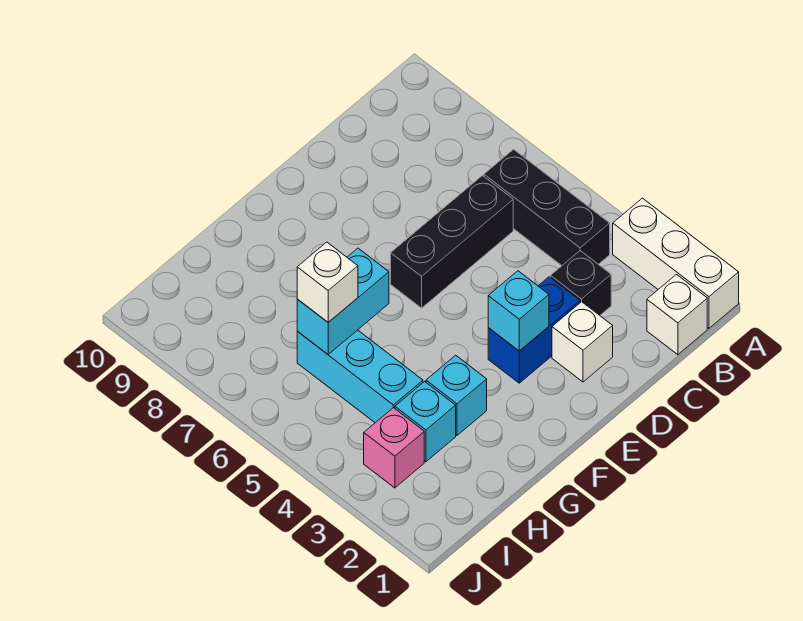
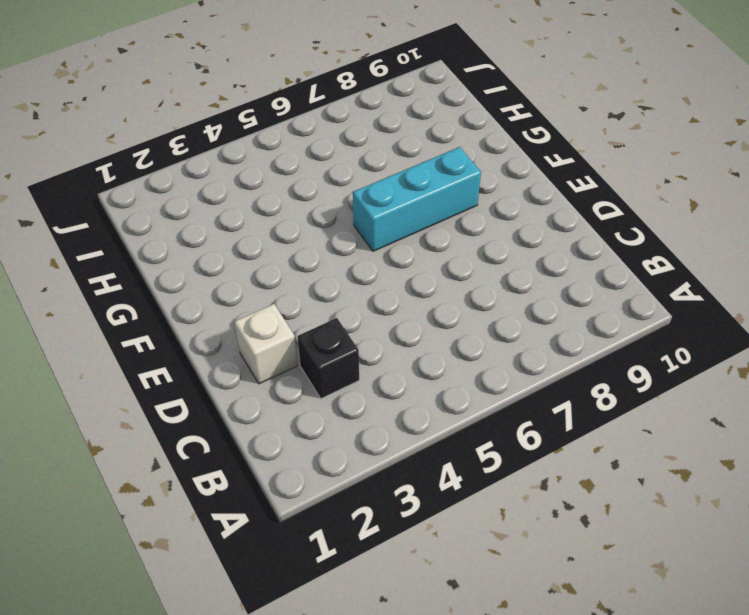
cyan 1x3 brick [353,147,481,251] -> cyan 1x3 brick moved to [297,330,423,423]
none -> white 1x3 brick [613,198,739,328]
none -> white 1x1 brick [647,275,707,355]
none -> black 1x3 brick [484,149,610,266]

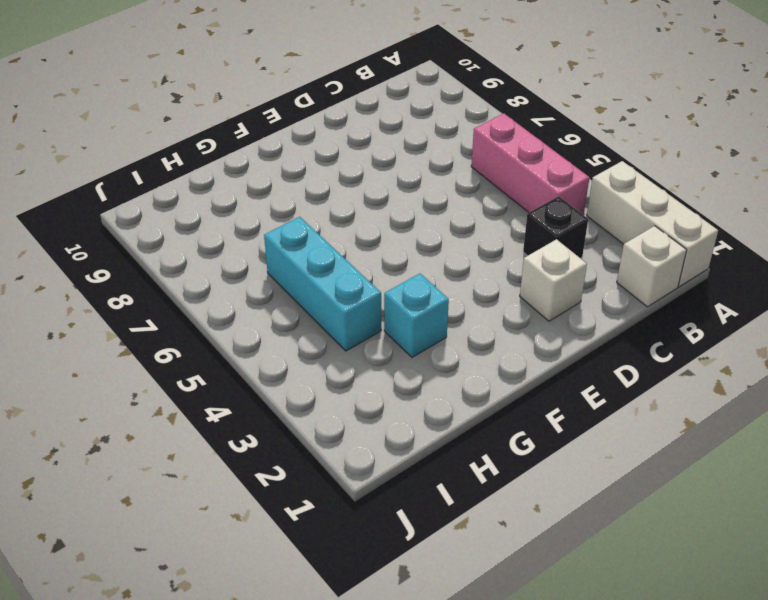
pink 1x3 brick [471,114,589,215] -> black 1x3 brick [484,149,610,266]
none -> black 1x3 brick [391,176,513,308]
none -> blue 1x2 brick [488,277,580,383]
none -> cyan 1x1 brick [395,382,456,462]

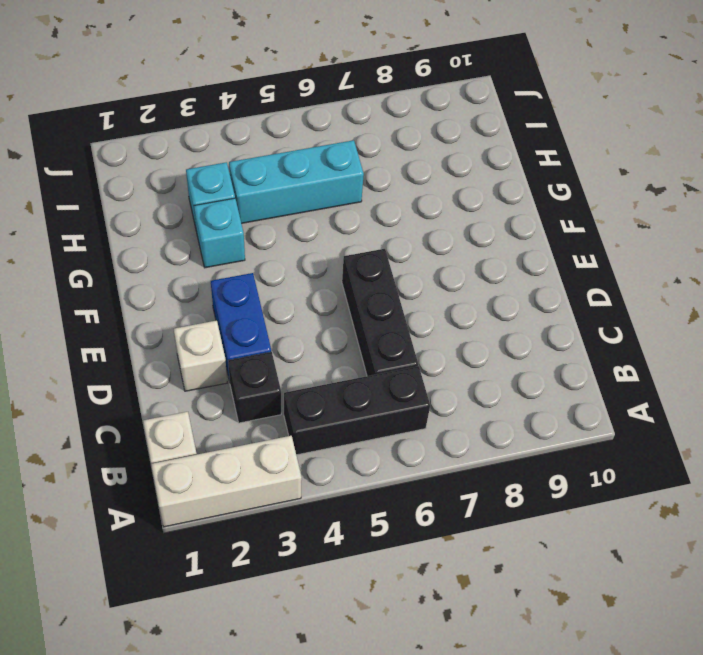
none -> pink 1x1 brick [364,408,424,488]
none -> cyan 1x1 brick [488,271,549,351]
none -> cyan 1x2 brick [297,248,389,354]

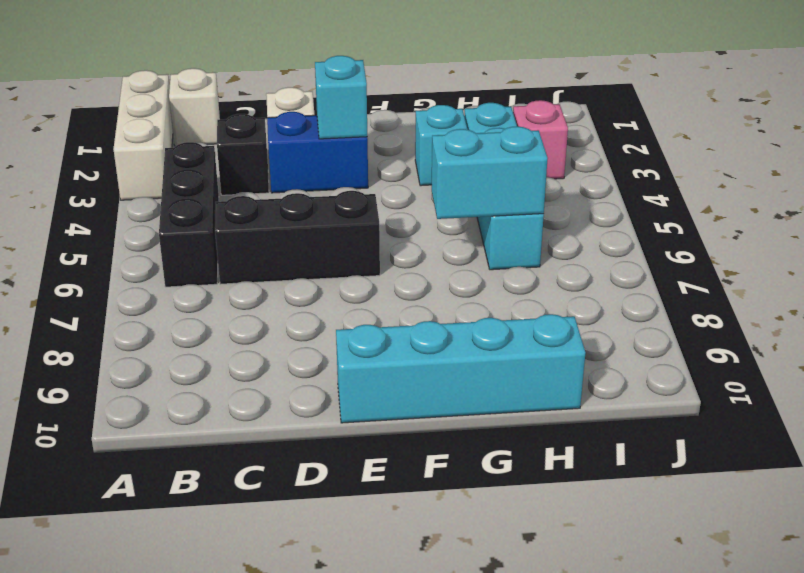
cyan 1x4 brick [336,314,585,423] -> none
none -> white 1x1 brick [297,242,358,322]

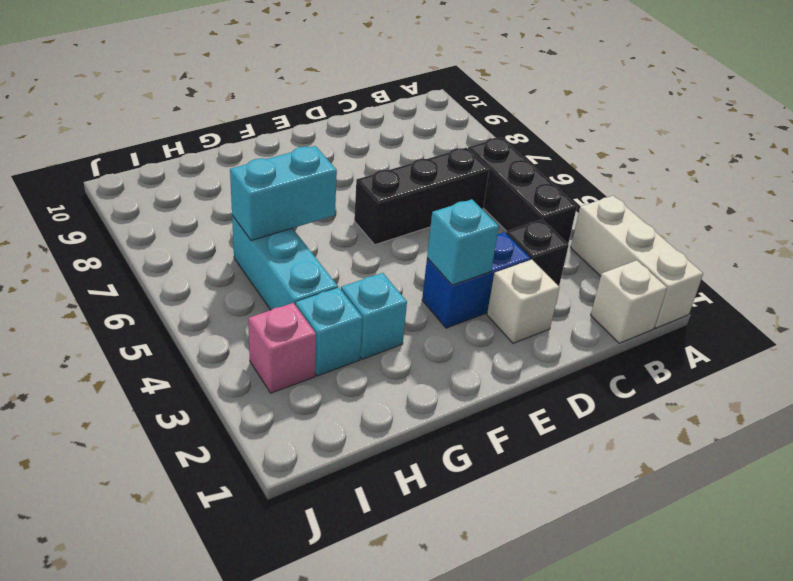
none -> white 1x1 brick [297,242,358,322]

